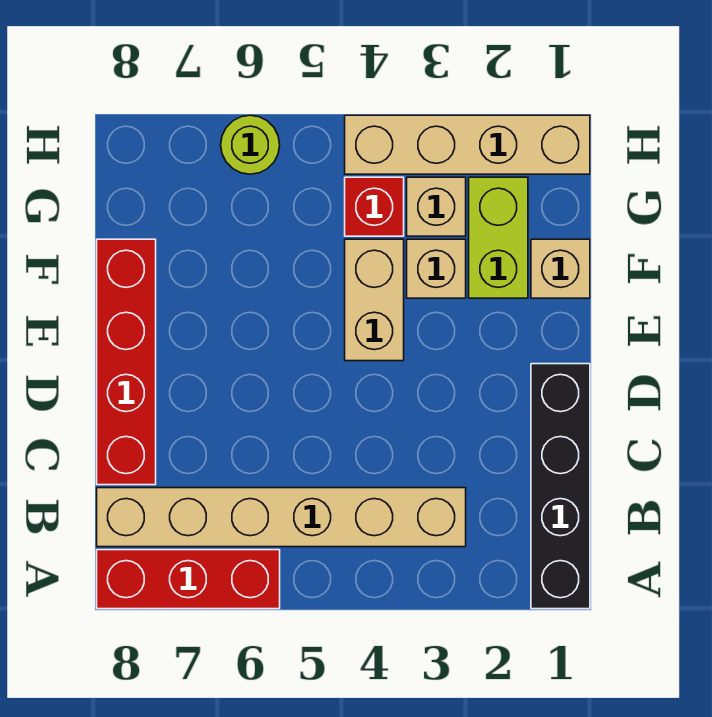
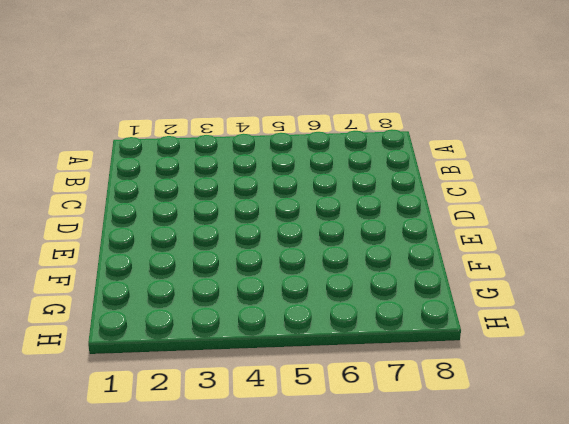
none -> black 1x4 brick [531,364,590,609]
none -> red 1x3 brick [97,550,280,609]
none -> tan 1x6 brick [97,488,466,547]

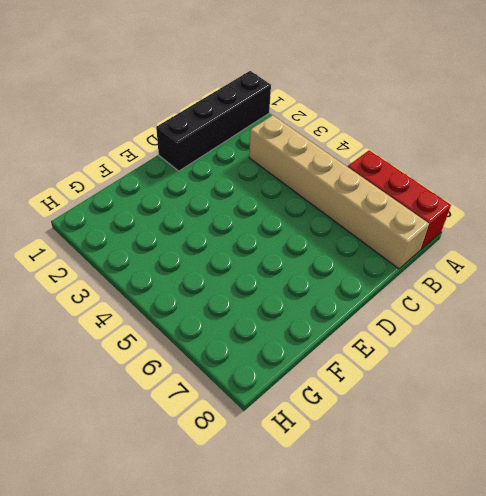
none -> red 1x4 brick [97,239,156,485]
none -> tan 1x2 brick [345,239,404,361]
none -> tan 1x1 brick [531,239,590,298]

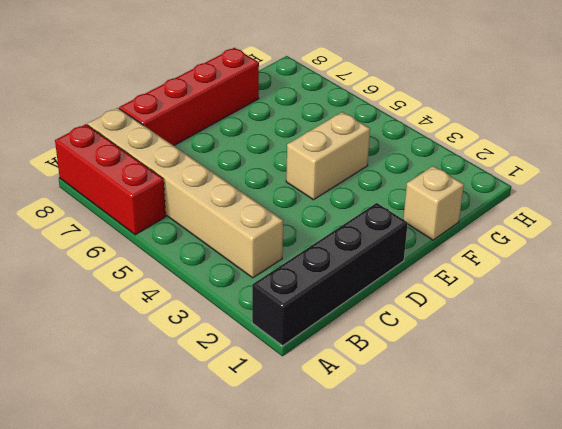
none -> lime 1x2 brick [469,177,528,298]
none -> tan 1x1 brick [407,239,466,298]
none -> tan 1x1 brick [407,177,466,236]

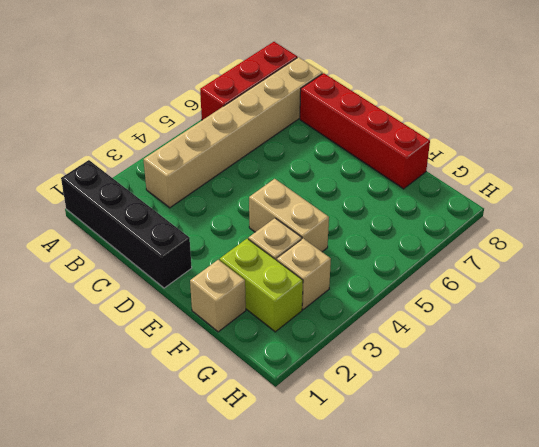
none -> red 1x1 brick [345,177,404,236]
none -> tan 1x4 brick [345,115,590,174]
none -> lime 1x1 round brick [221,115,280,174]

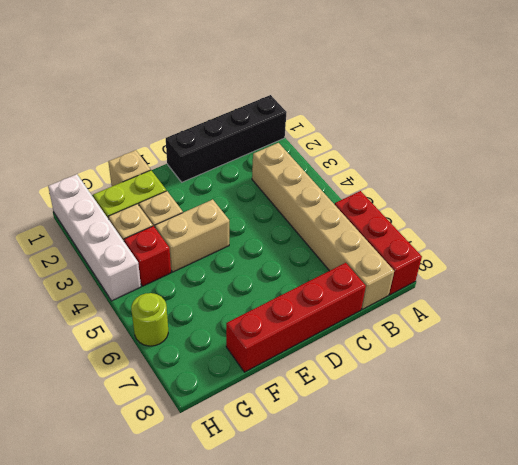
white 1x4 brick [48,174,141,301] -> tan 1x4 brick [345,115,590,174]

